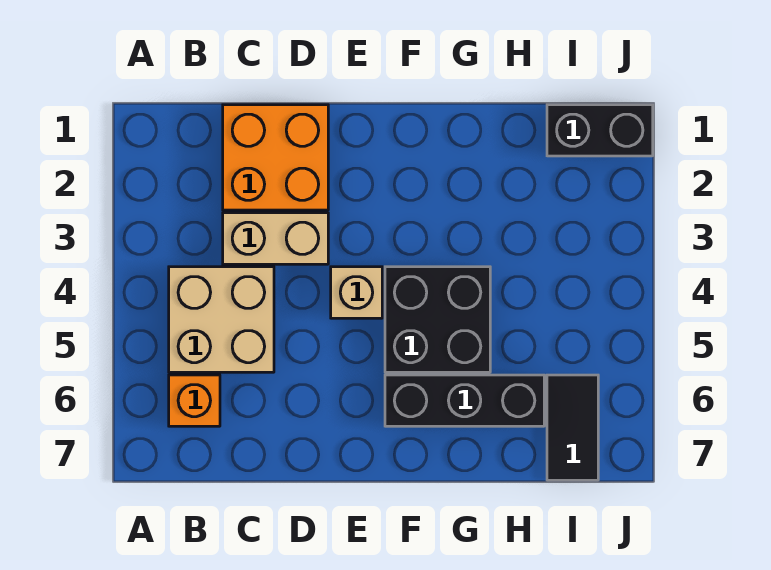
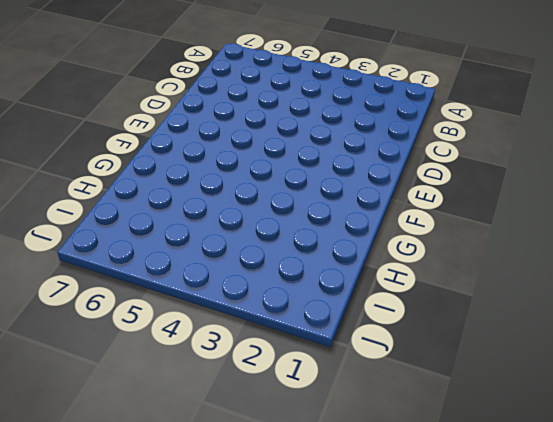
none -> tan 2x2 brick [169,267,274,372]
none -> orange 1x1 brick [169,375,220,426]

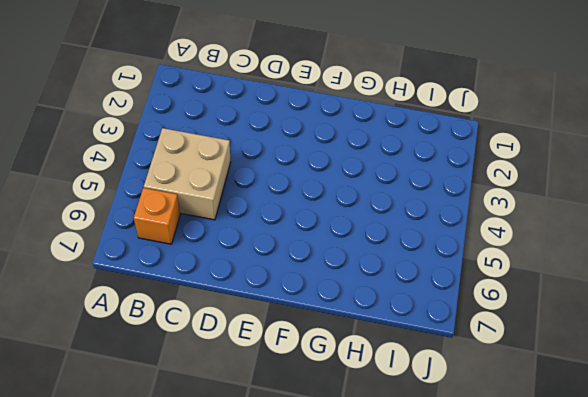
none -> orange 2x2 brick [223,105,328,210]
none -> tan 1x2 brick [223,213,328,264]

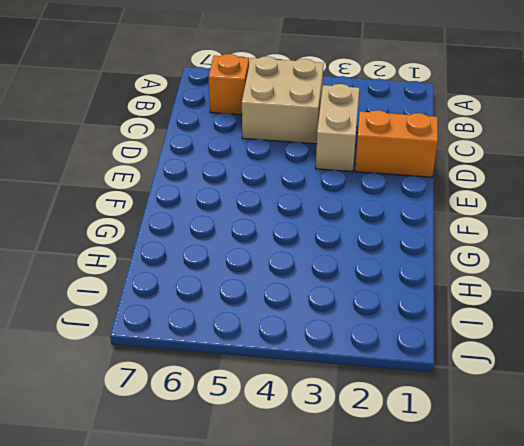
orange 1x2 brick [355,110,438,177] -> orange 2x2 brick [223,105,328,210]
none -> tan 1x1 brick [331,267,382,318]
none -> black 2x2 brick [385,267,490,372]

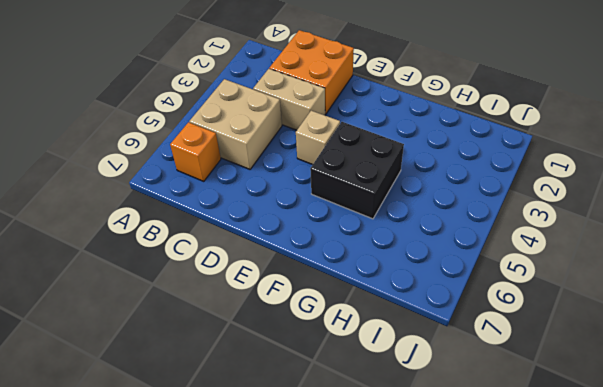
none -> black 1x3 brick [385,375,544,426]
none -> black 1x2 brick [547,105,653,156]

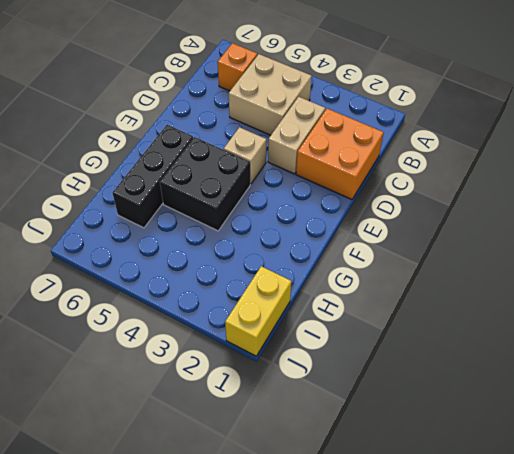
yellow 1x2 brick [225,266,291,356] -> black 1x2 brick [547,105,653,156]
none -> black 1x2 tile [547,375,598,480]

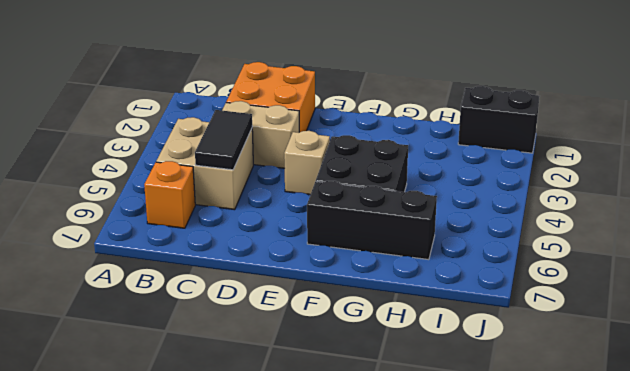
black 1x2 tile [195,110,252,170] -> black 1x2 tile moved to [547,375,598,480]

